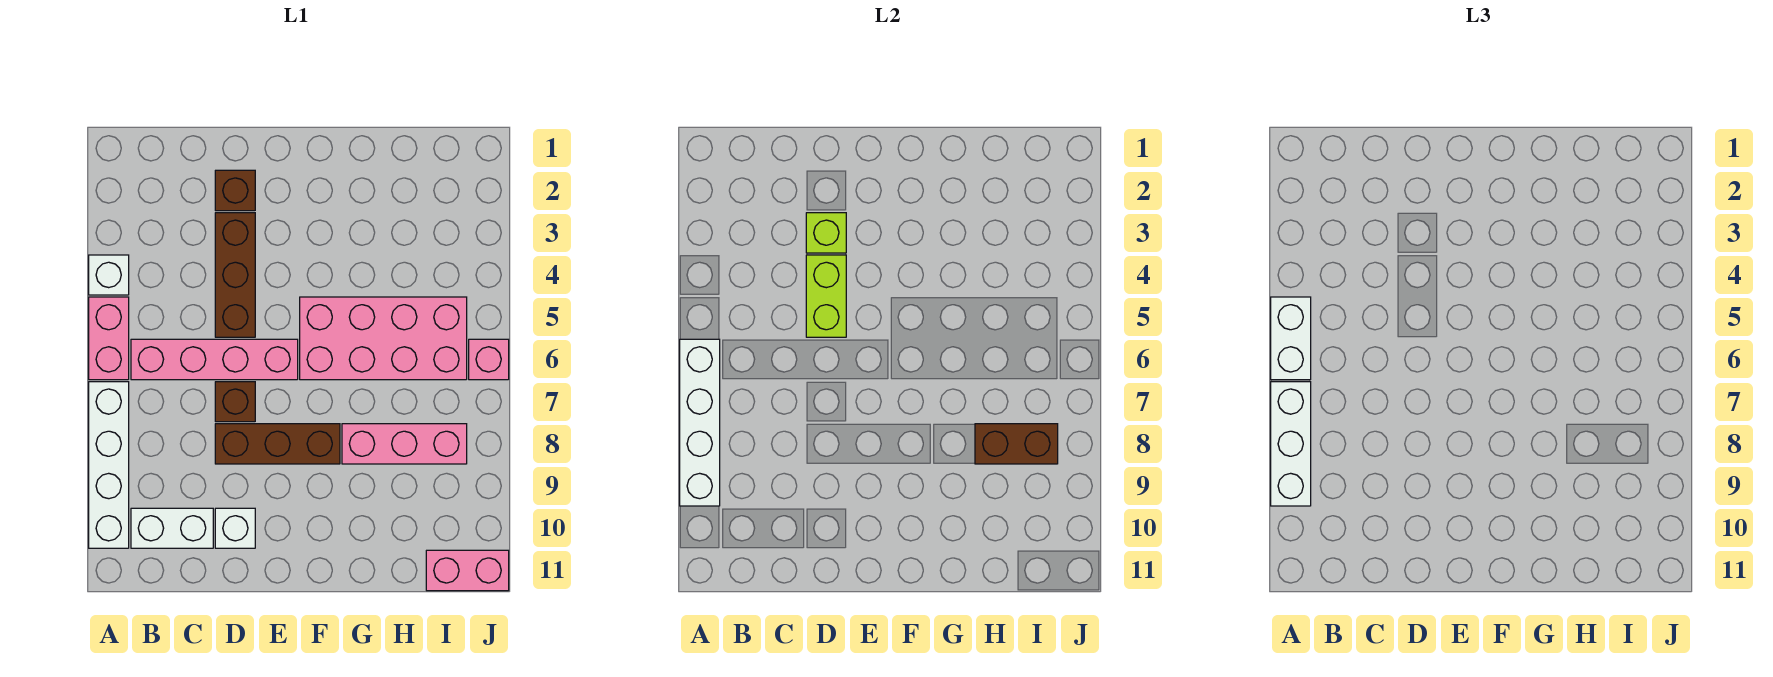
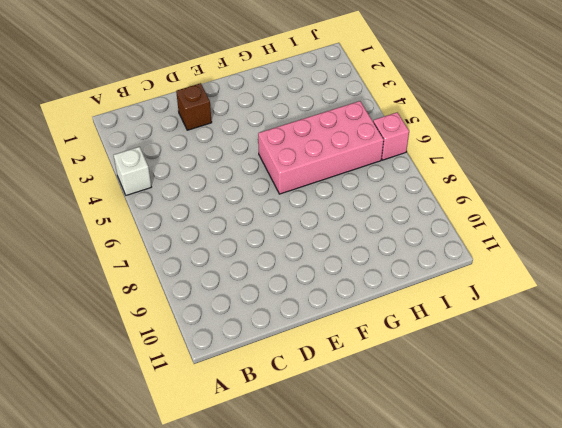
none -> pink 1x2 brick [89,297,129,380]
none -> white 1x4 brick [89,382,129,548]
none -> pink 1x4 brick [131,339,298,380]

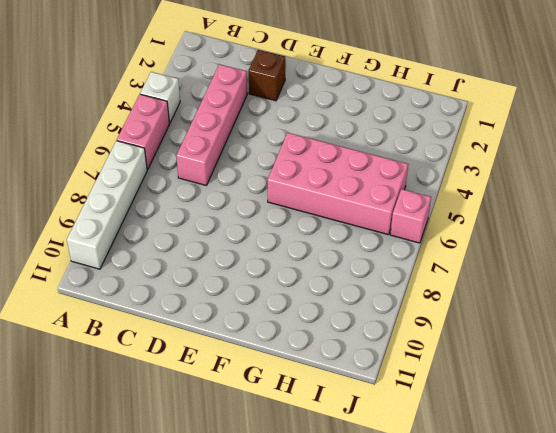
pink 1x4 brick [176,64,247,186] -> pink 1x4 brick turned to [131,339,298,380]
none -> white 1x2 brick [131,508,213,548]
none -> brown 1x3 brick [215,213,255,337]
none -> brown 1x1 brick [215,382,255,422]

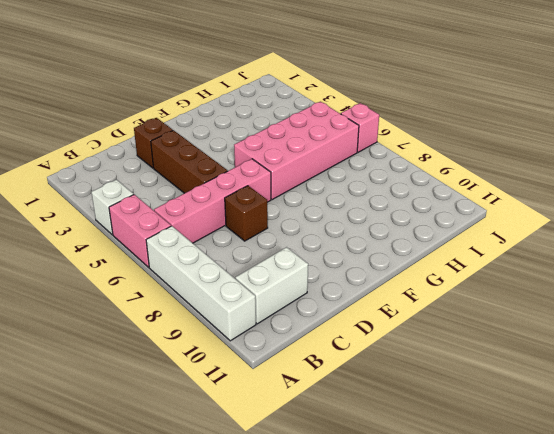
none -> brown 1x3 brick [215,424,340,464]
none -> white 1x1 brick [215,508,255,548]
none -> pink 1x3 brick [342,424,467,464]

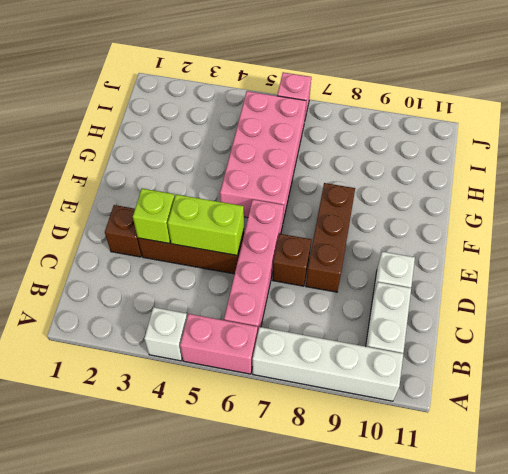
none -> pink 1x3 brick [342,424,467,464]
none -> pink 1x2 brick [426,550,509,591]
none -> white 1x4 brick [680,339,720,506]

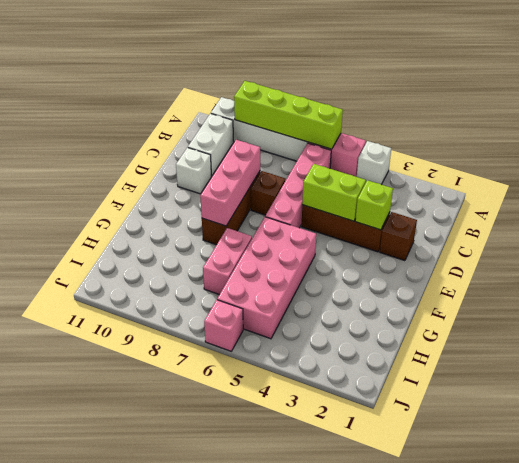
lime 1x4 brick [234,81,343,149] -> white 1x4 brick [680,339,720,506]
pink 1x3 brick [200,140,260,226] -> pink 1x3 brick moved to [342,424,467,464]
pink 1x2 brick [203,228,252,295] -> pink 1x2 brick moved to [426,550,509,591]
none -> brown 1x2 brick [975,424,1058,464]
none -> white 1x2 brick [1271,297,1311,380]
none -> white 1x3 brick [1271,382,1311,506]

